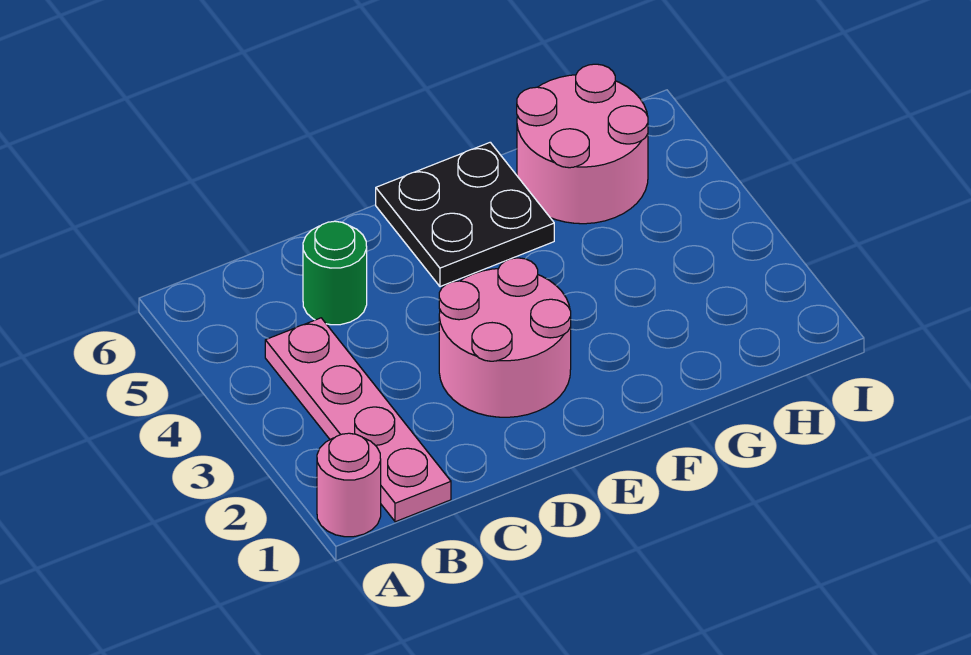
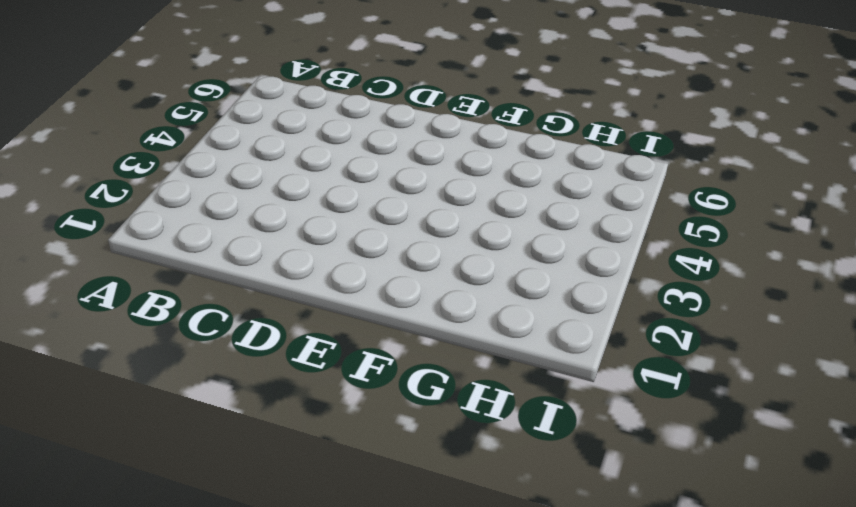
none -> pink 1x1 round brick [317,433,381,537]
none -> pink 1x4 plate [265,318,451,522]

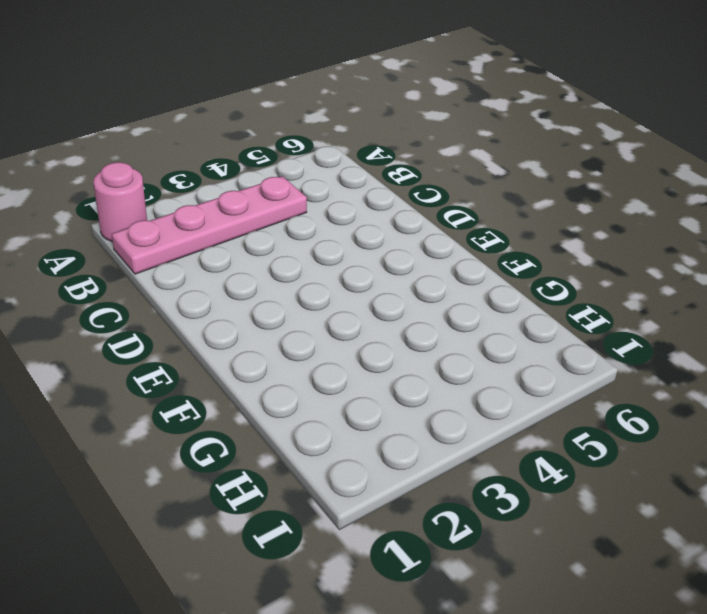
none -> green 1x1 round brick [303,221,367,325]
none -> pink 2x2 round brick [439,258,571,417]

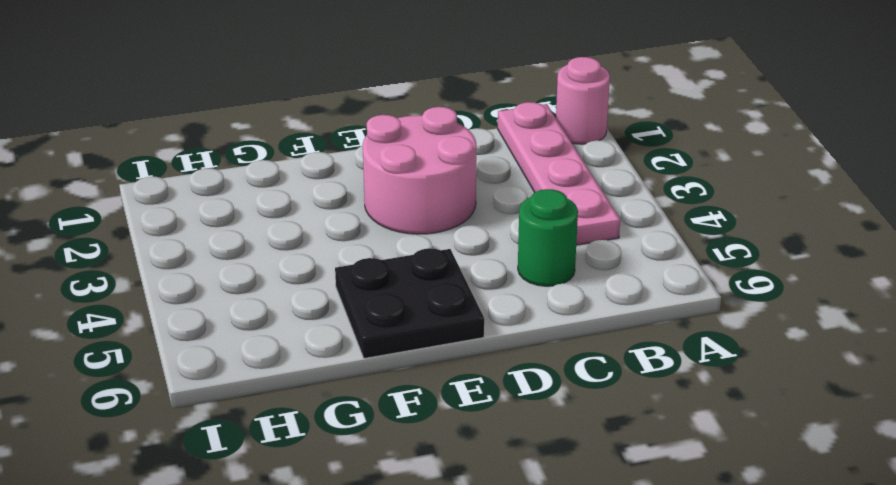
none -> pink 2x2 round brick [517,64,648,224]

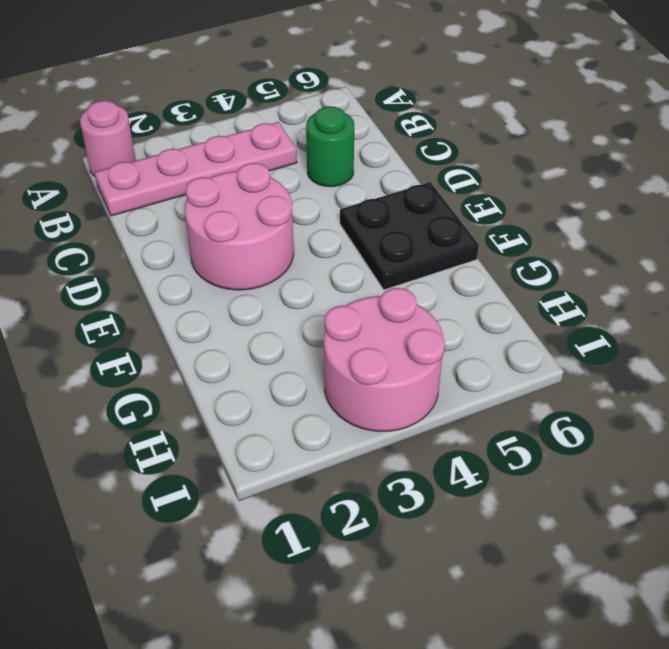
pink 2x2 round brick [324,288,445,432] -> pink 2x2 round brick moved to [517,64,648,224]

